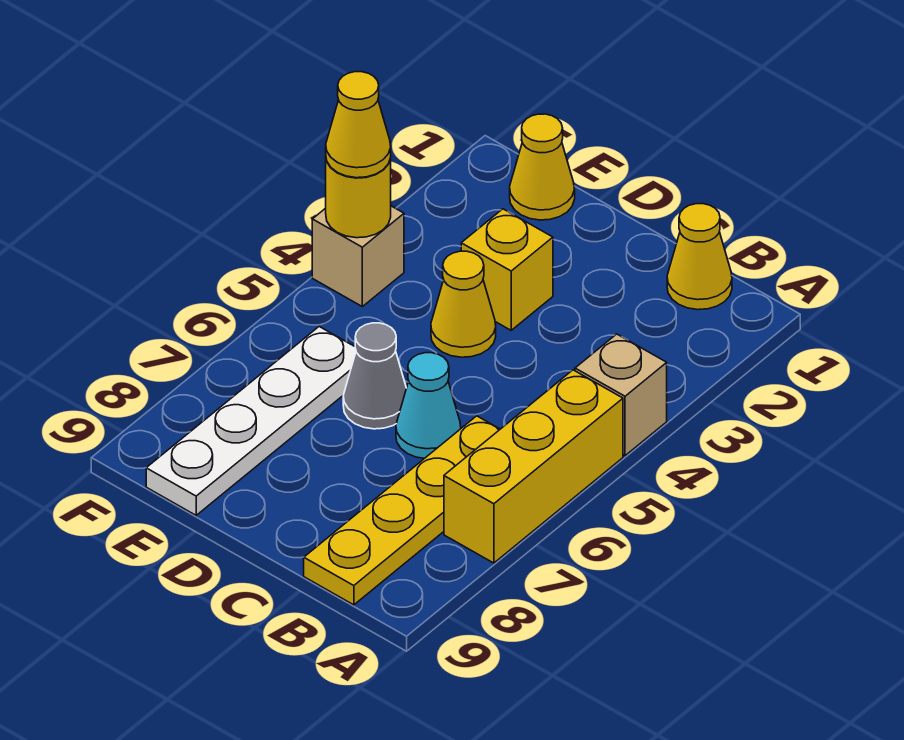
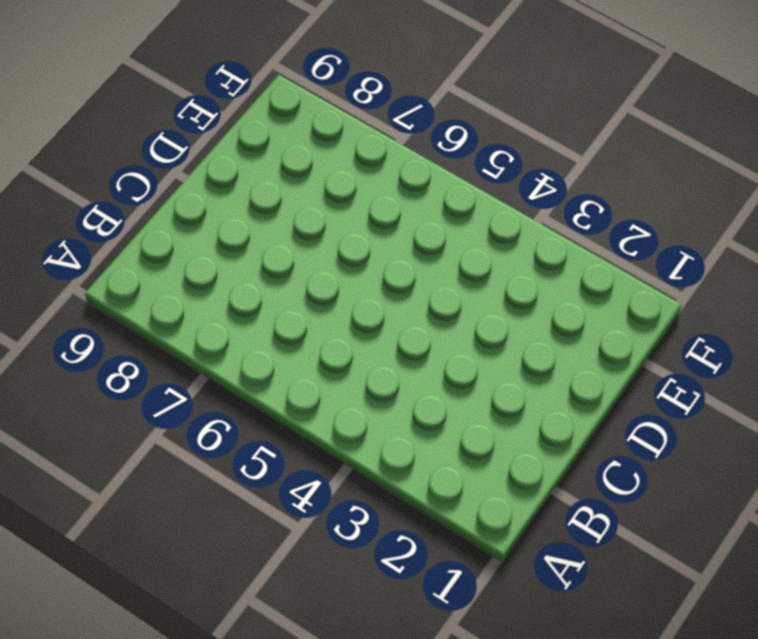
none -> tan 1x1 brick [575,334,667,456]
none -> yellow 1x3 brick [444,370,623,563]
none -> yellow 1x1 cone [667,204,732,310]

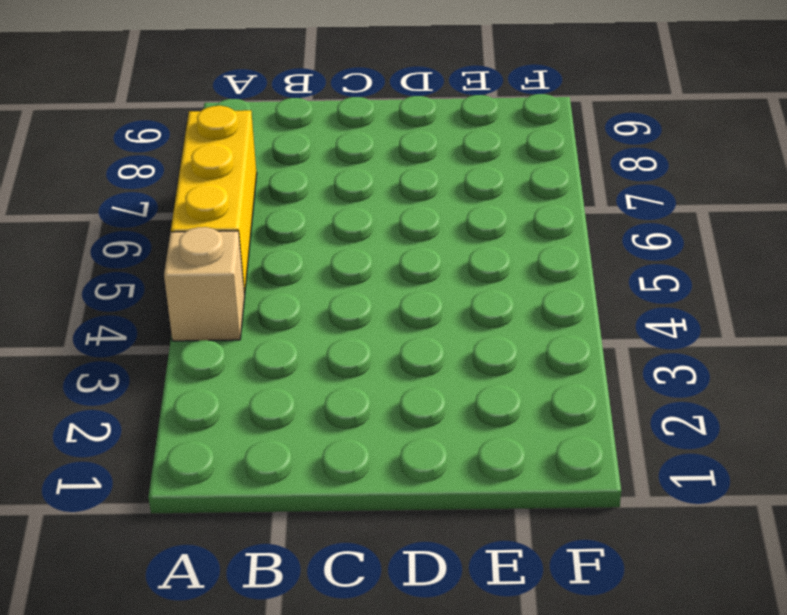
none -> yellow 1x1 cone [667,204,732,310]
none -> yellow 1x4 plate [304,416,500,605]
none -> cyan 1x1 cone [396,353,461,458]

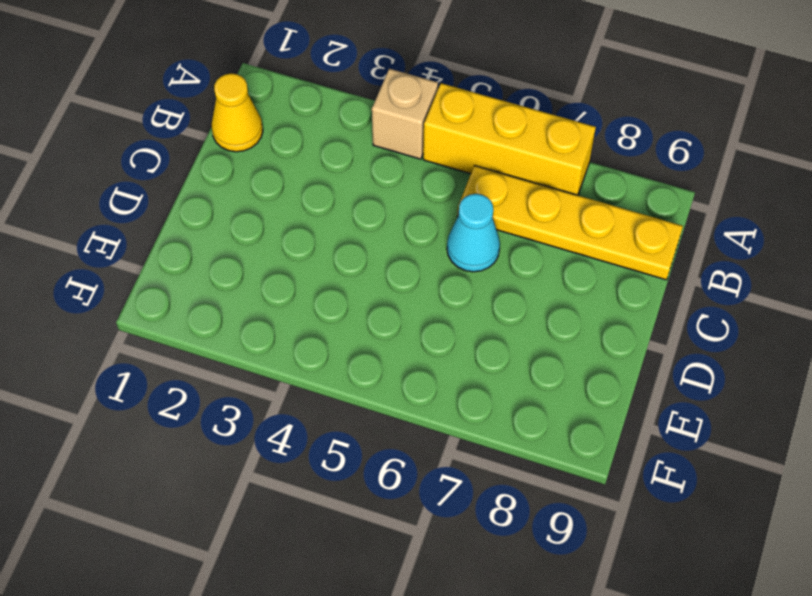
none -> yellow 1x1 brick [461,209,553,330]
none -> yellow 1x1 cone [431,251,496,357]
none -> grey 1x1 cone [343,323,406,429]

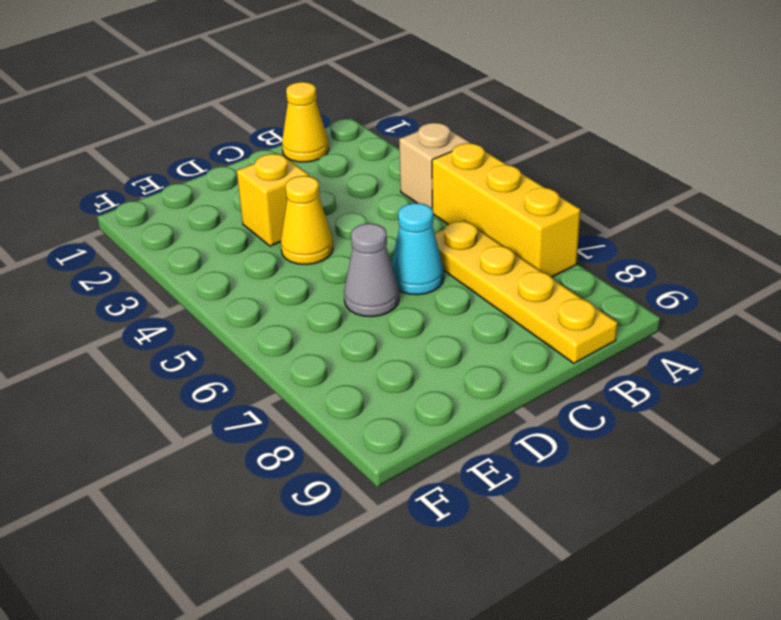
none -> yellow 1x1 cone [510,114,575,220]
none -> white 1x4 plate [146,327,356,515]
none -> tan 1x1 brick [312,206,404,306]

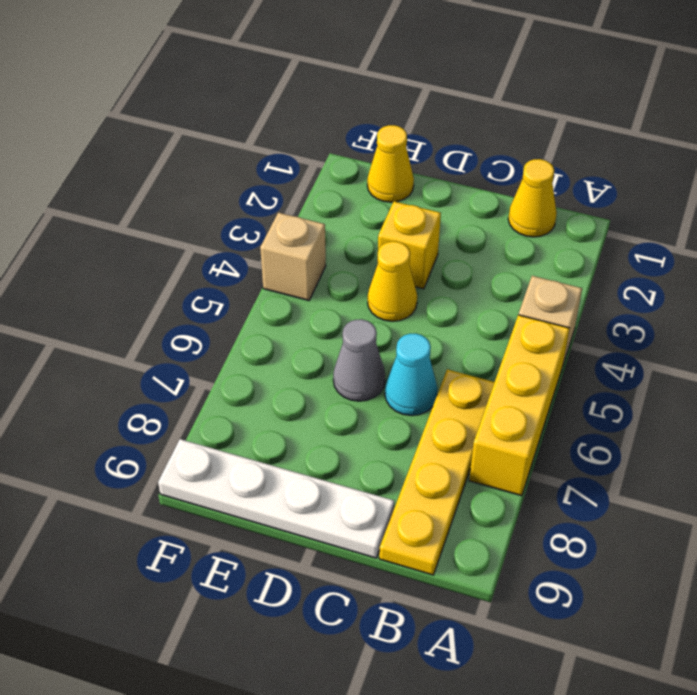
white 1x4 plate [158,439,394,558] -> white 1x4 plate turned to [146,327,356,515]
none -> yellow 1x1 round brick [326,159,391,238]
none -> yellow 1x1 cone [326,72,391,178]

